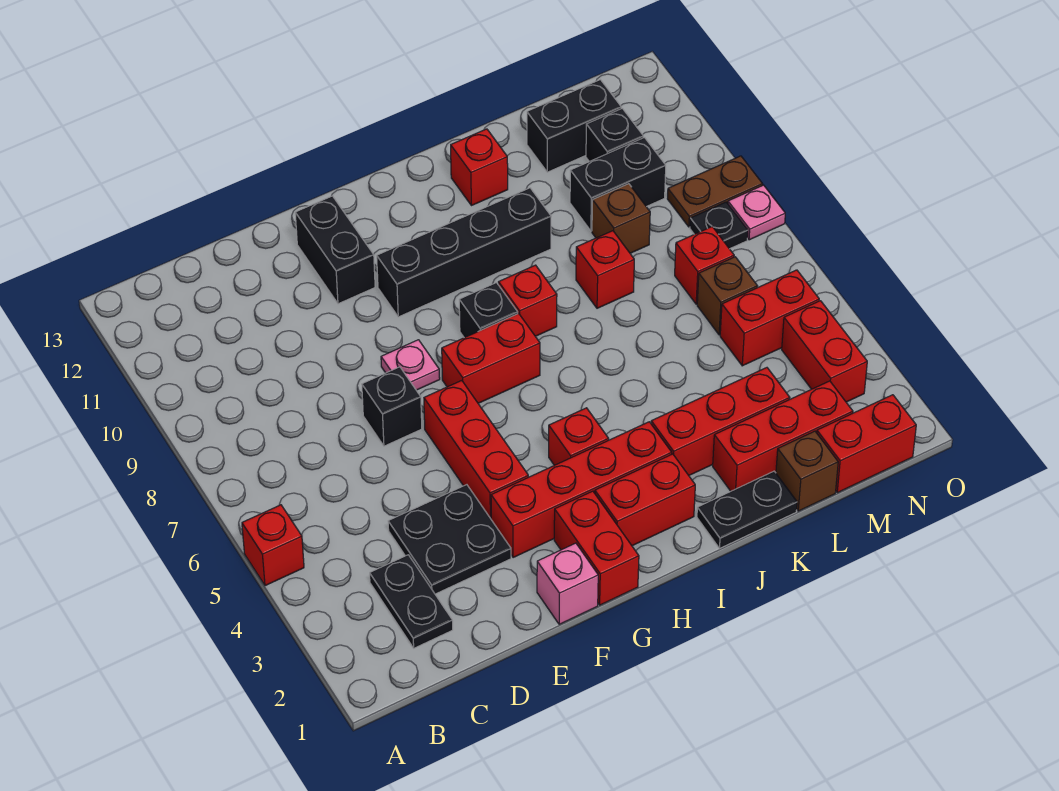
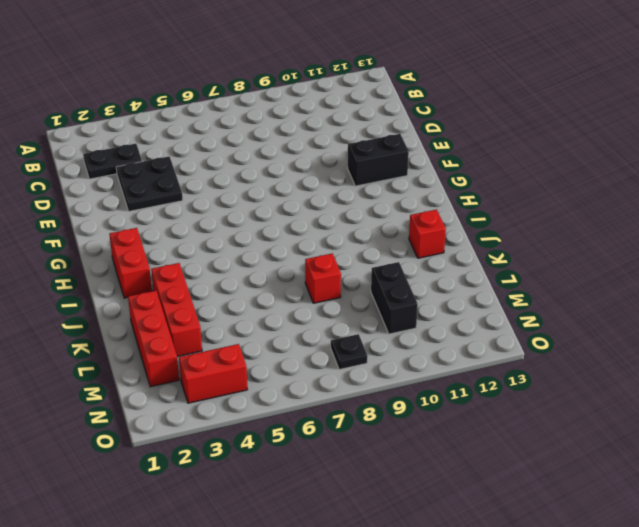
none -> red 1x1 brick [242,505,304,586]
none -> black 1x1 brick [362,367,422,446]
none -> pink 1x1 brick [537,543,598,624]
none -> red 1x4 brick [491,422,672,558]

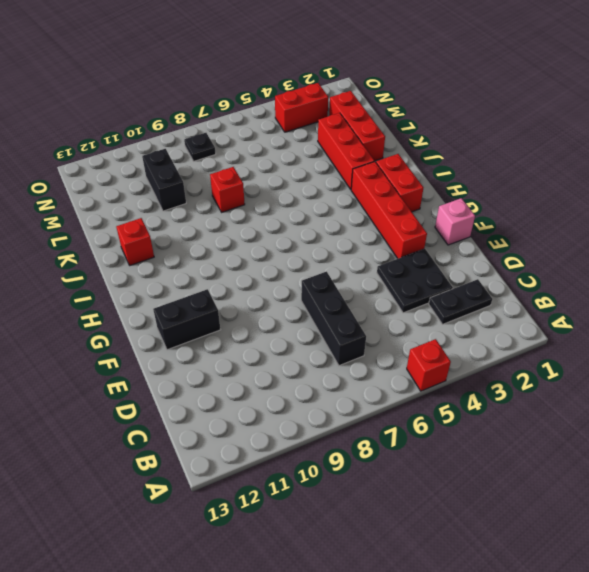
black 1x3 brick [301,272,366,366] -> black 1x1 brick [362,367,422,446]
none -> red 1x3 brick [424,381,528,519]
none -> pink 1x1 plate [381,340,440,390]
none -> red 1x2 brick [554,491,639,605]
none -> red 1x2 brick [442,313,540,403]

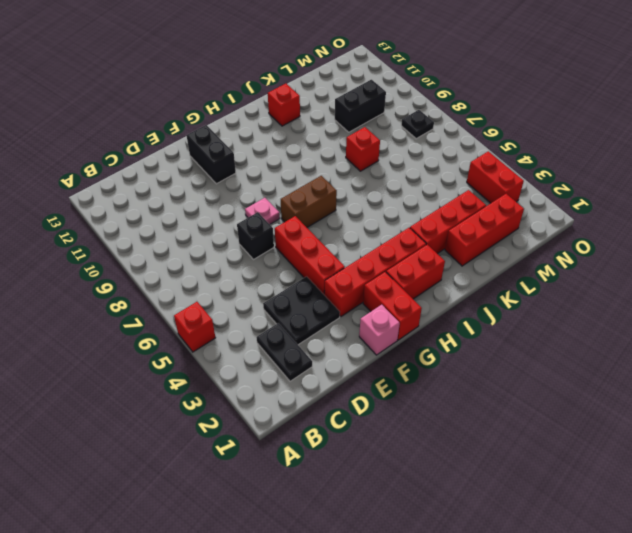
brown 1x2 brick [281,176,337,227] -> red 1x2 brick [442,313,540,403]
none -> black 1x4 brick [377,188,551,317]
none -> red 1x1 brick [549,408,609,465]
none -> black 1x1 brick [459,283,518,338]
none -> red 1x1 brick [498,265,557,336]

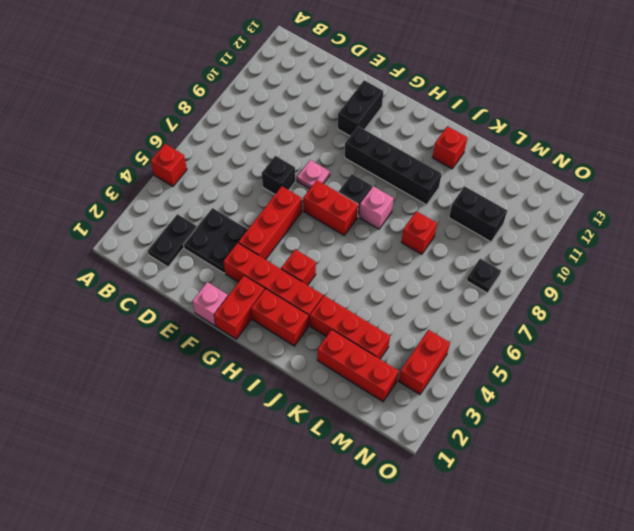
pink 1x1 brick [359,186,393,229] -> red 1x1 brick [498,265,557,336]
none -> black 1x2 plate [697,471,797,548]
none -> brown 1x1 brick [776,431,838,511]
none -> brown 1x1 brick [592,184,650,253]
none -> black 1x2 brick [527,80,621,172]

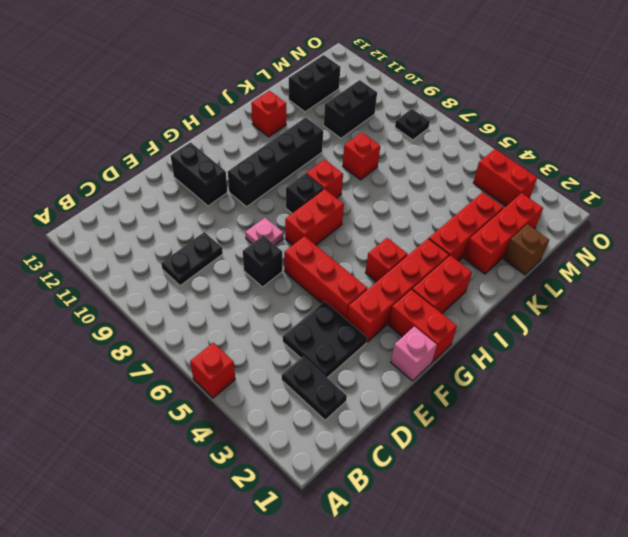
black 1x2 plate [161,232,223,286] -> black 1x2 plate moved to [697,471,797,548]
none -> brown 1x1 brick [592,184,650,253]
none -> red 1x2 brick [817,395,916,493]
none -> red 1x2 brick [720,270,819,366]
none -> brown 1x1 brick [697,257,757,335]

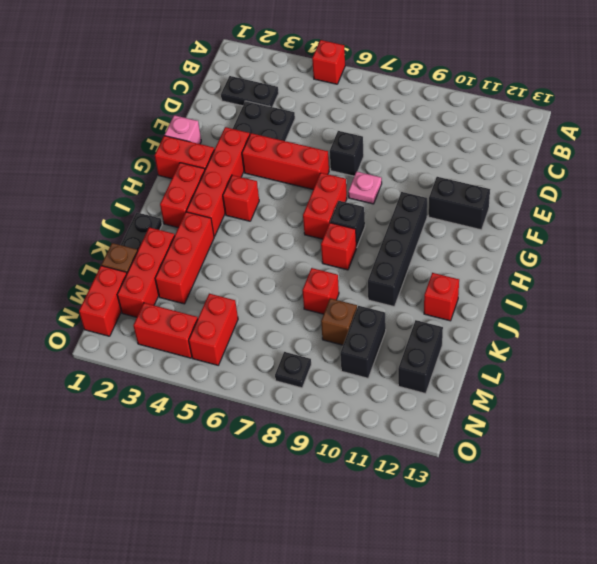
none -> brown 1x1 brick [697,257,757,335]
none -> red 1x1 brick [675,227,734,304]
none -> black 1x1 brick [586,108,643,162]
none -> brown 1x2 plate [668,156,763,227]

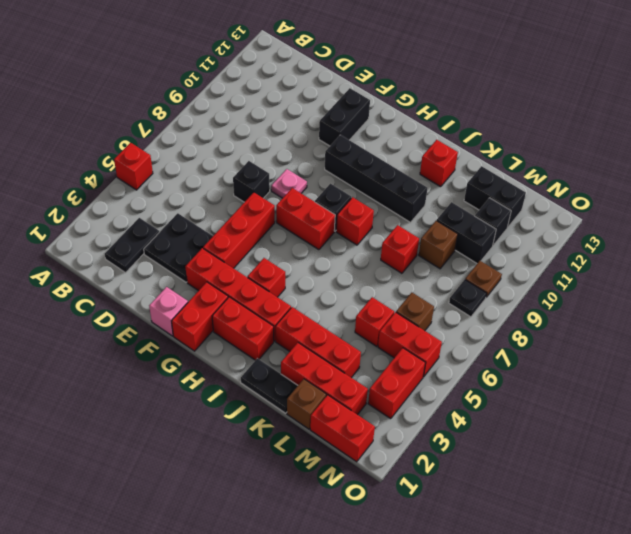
red 1x1 brick [355,297,394,346] -> red 1x1 brick moved to [675,227,734,304]
brown 1x1 plate [465,261,502,297] -> brown 1x2 plate [668,156,763,227]
none -> pink 1x1 plate [728,185,785,240]

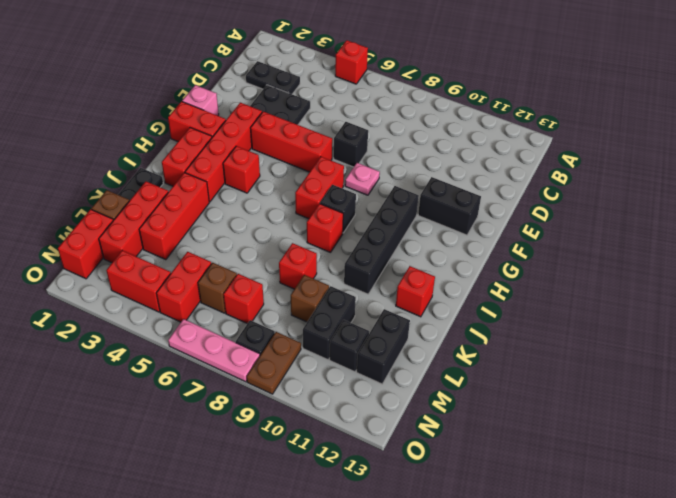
pink 1x3 plate [168,319,260,382] -> pink 1x1 plate [728,185,785,240]

